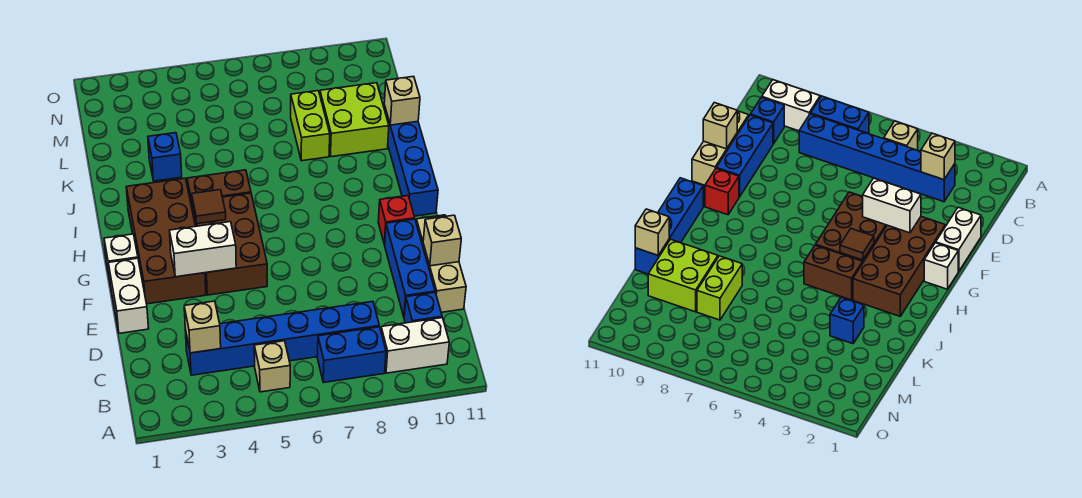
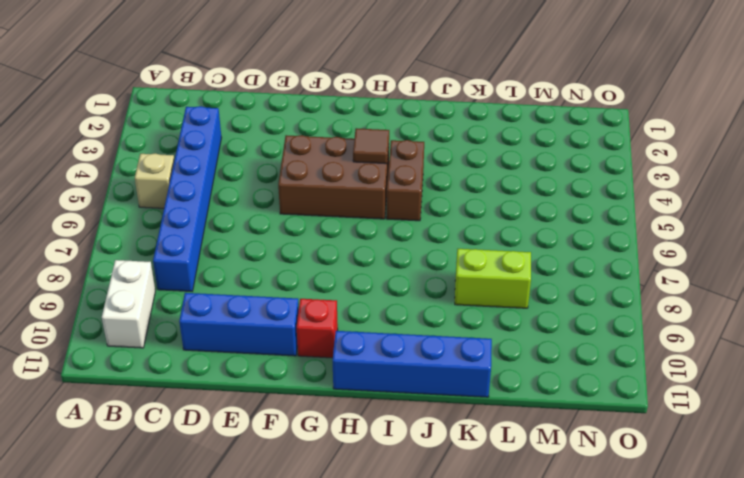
none -> blue 1x2 brick [317,327,386,383]
none -> blue 1x1 brick [404,293,442,323]
none -> tan 1x3 brick [416,215,466,312]

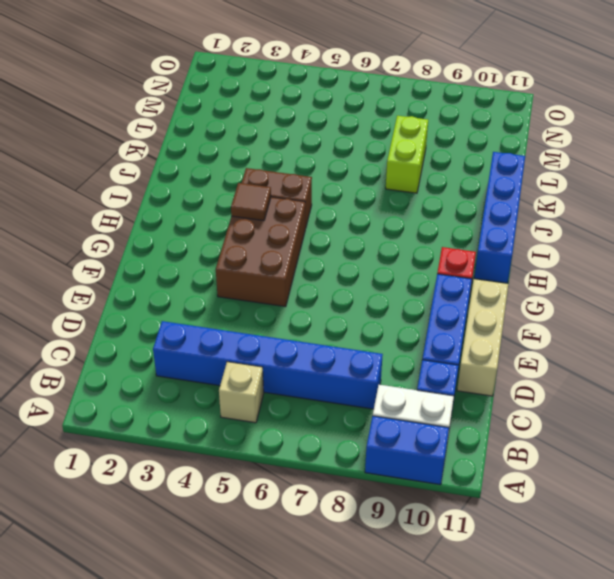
blue 1x2 brick [365,416,449,485] -> blue 1x2 brick moved to [317,327,386,383]
none -> white 1x2 brick [108,258,149,333]
none -> brown 2x4 brick [126,178,206,304]
none -> white 1x1 brick [104,234,138,280]

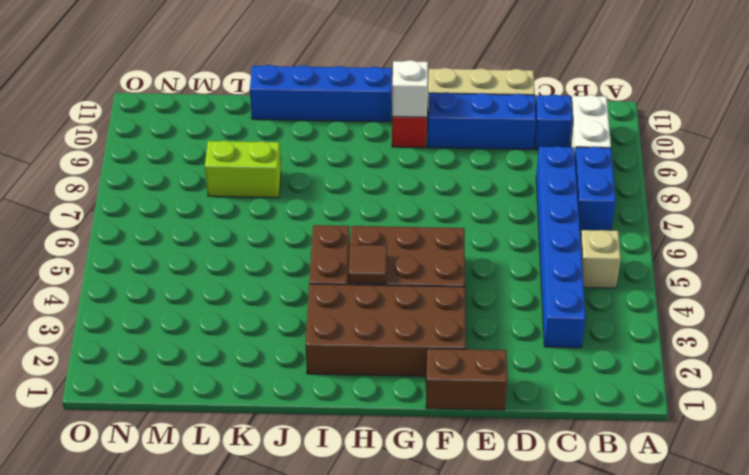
brown 1x2 brick [426,349,508,410] -> white 1x2 brick [108,258,149,333]
white 1x1 brick [392,60,428,117] -> white 1x1 brick moved to [104,234,138,280]
none -> blue 1x1 brick [148,133,182,181]
none -> lime 2x2 brick [320,83,389,157]
none -> tan 1x1 brick [184,301,221,353]

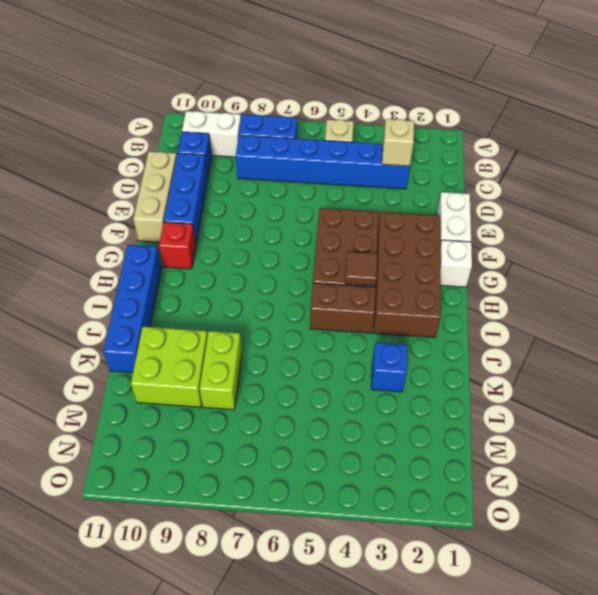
none -> tan 1x1 brick [423,215,461,266]
none -> white 1x2 brick [169,222,236,277]
none -> tan 1x1 brick [384,76,420,125]

